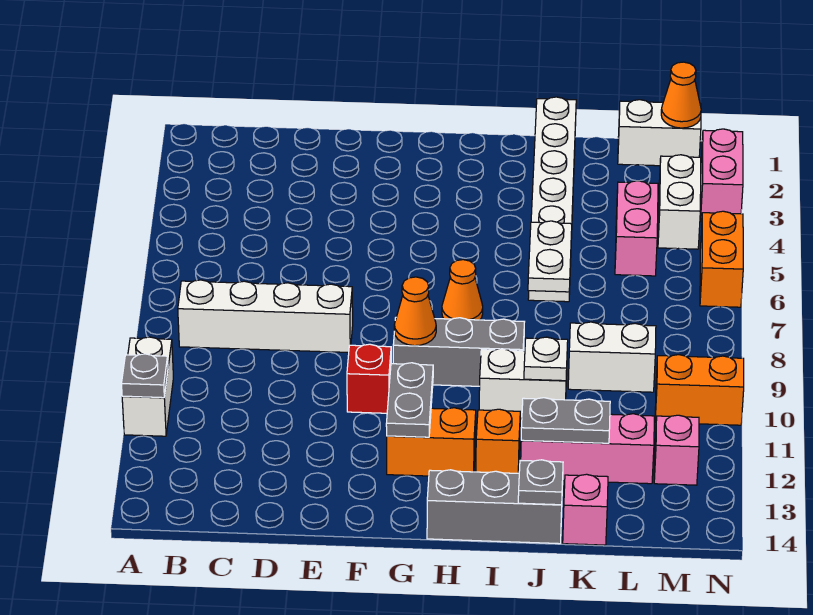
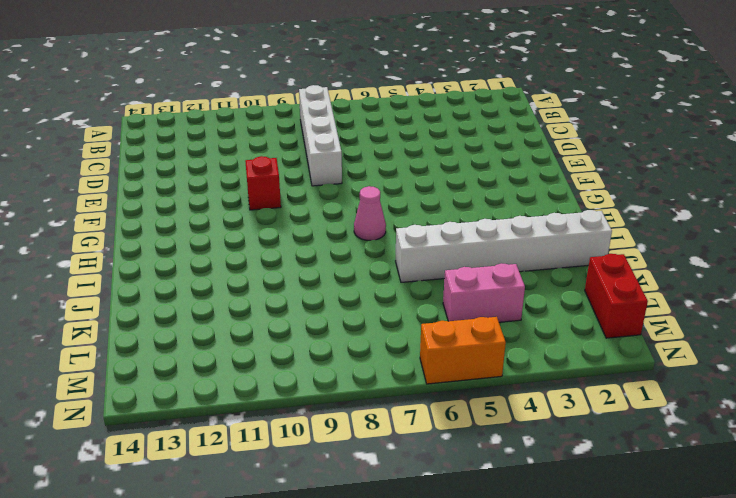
pink 1x1 cone [354,186,386,240] -> orange 1x1 cone [442,260,483,320]
red 1x2 brick [585,254,648,338] -> white 1x2 brick [618,100,701,166]
none -> white 1x2 brick [122,337,173,436]
none -> grey 1x3 brick [393,318,524,386]
none -> orange 1x2 brick [387,408,476,476]

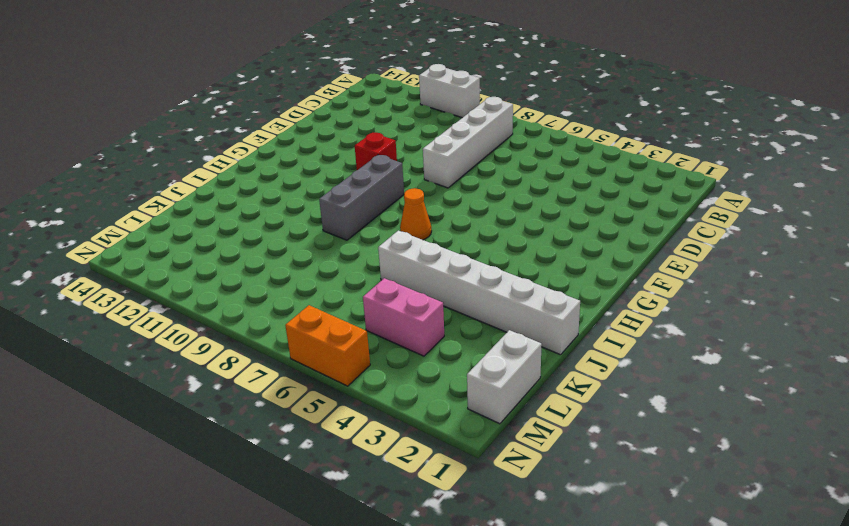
none -> orange 1x2 brick [387,408,476,476]
none -> grey 1x3 brick [427,470,563,544]
none -> white 1x2 brick [479,349,567,418]

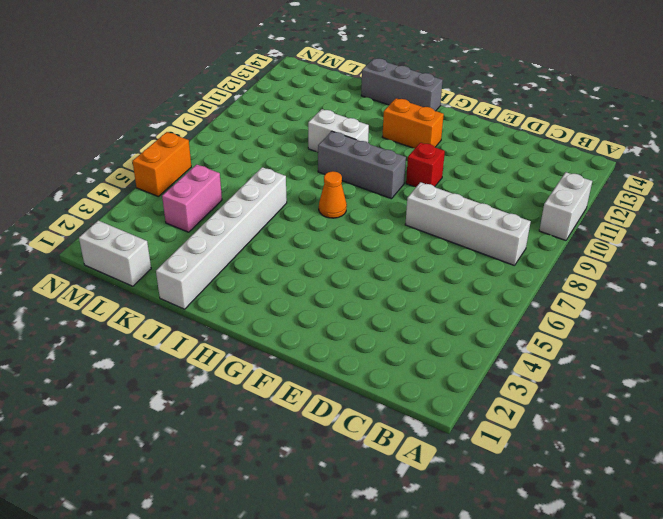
none -> orange 1x1 brick [476,409,520,473]
none -> pink 1x3 brick [521,414,654,484]
none -> white 1x2 brick [568,322,656,392]

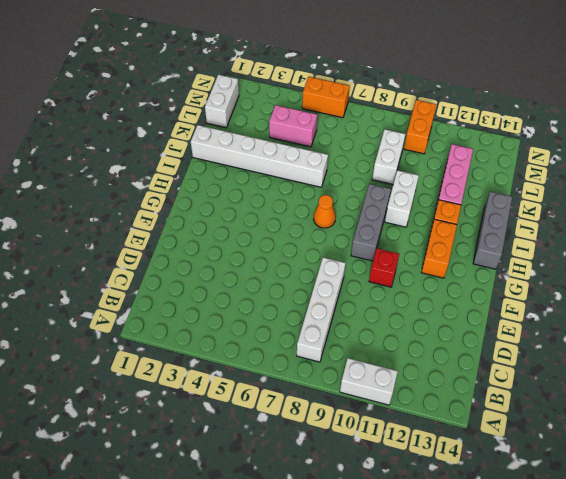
none -> pink 1x1 brick [563,474,608,545]
none -> white 1x2 brick [658,155,701,249]
none -> pink 1x1 brick [654,415,699,485]

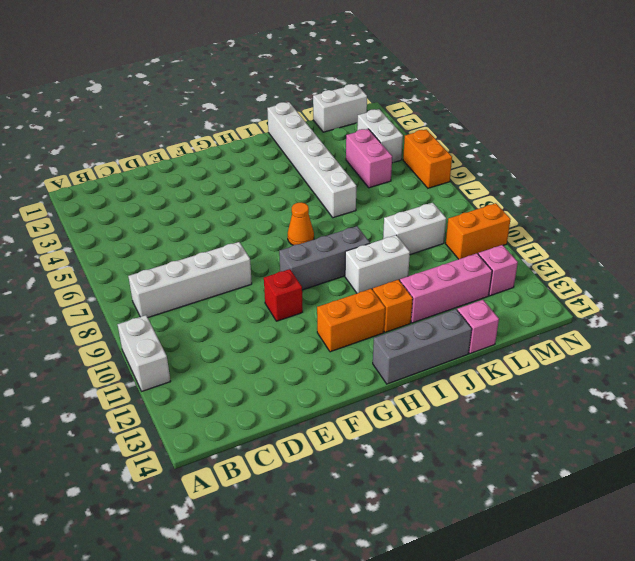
none -> pink 1x2 brick [701,129,743,222]
none -> grey 1x1 plate [122,354,168,398]
none -> orange 1x1 cone [394,277,436,346]

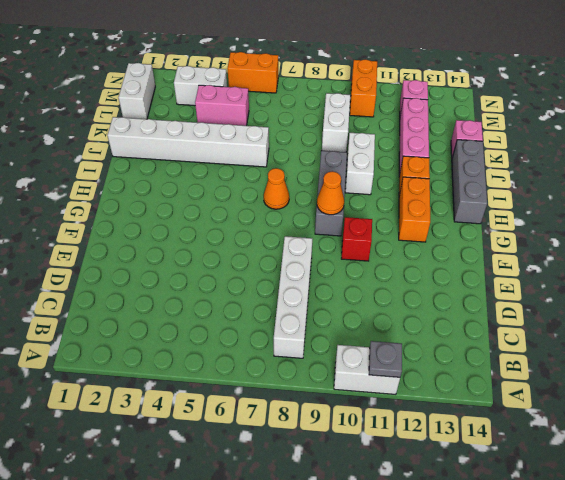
none -> pink 1x2 brick [701,129,743,222]
none -> grey 1x2 plate [386,363,433,437]
none -> white 1x2 plate [528,221,572,292]

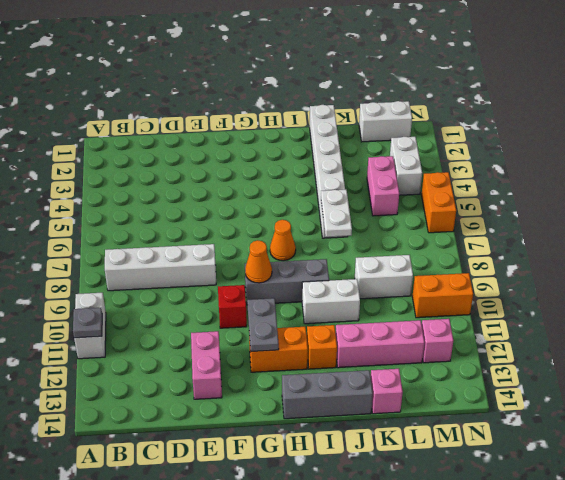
pink 1x2 brick [191,331,222,399] -> pink 1x2 brick moved to [701,129,743,222]
none -> white 1x1 plate [524,337,568,381]
none -> grey 1x2 plate [521,398,610,443]
none -> grey 1x1 plate [518,460,563,505]

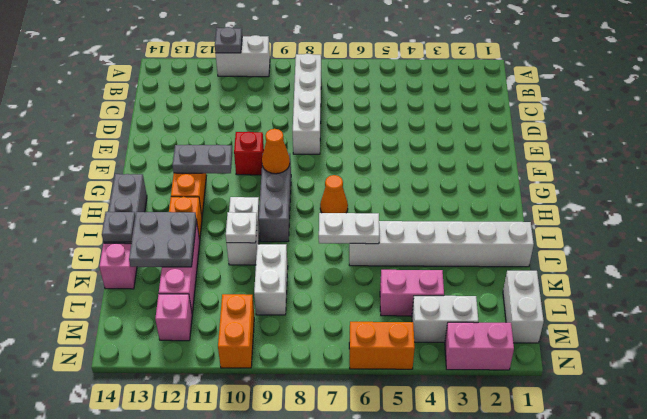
grey 2x2 plate [129,212,197,267] -> grey 1x2 plate [521,398,610,443]
none -> orange 1x1 cone [661,62,701,128]

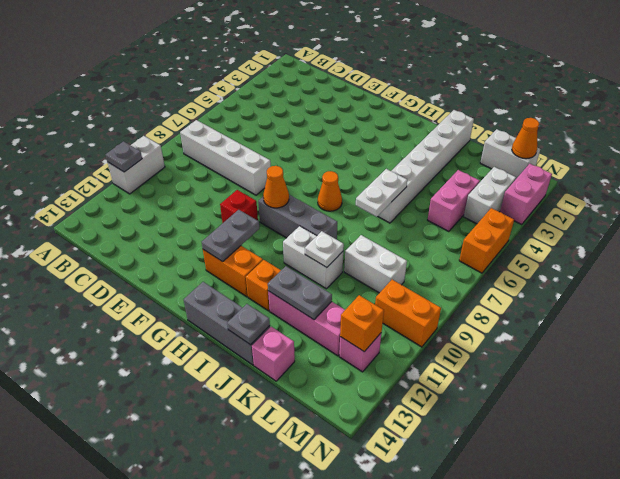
orange 1x1 brick [340,295,384,352] -> none

